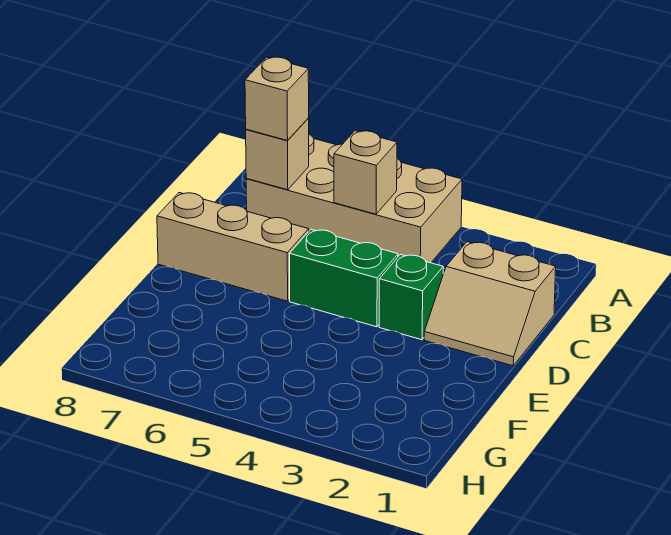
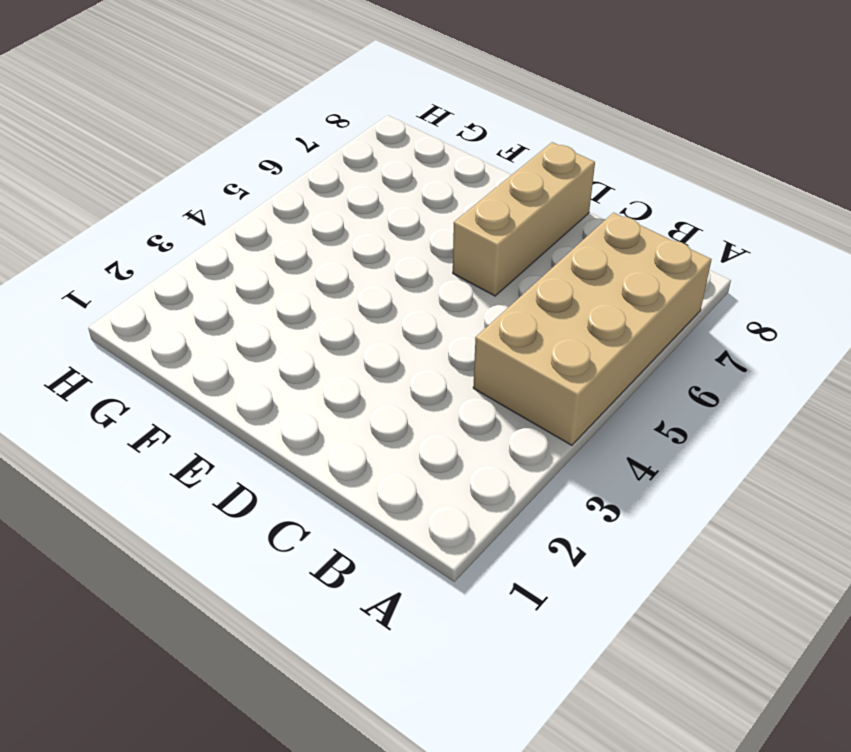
none -> tan 2x2 slope [424,242,556,366]
none -> green 1x1 brick [379,255,443,340]

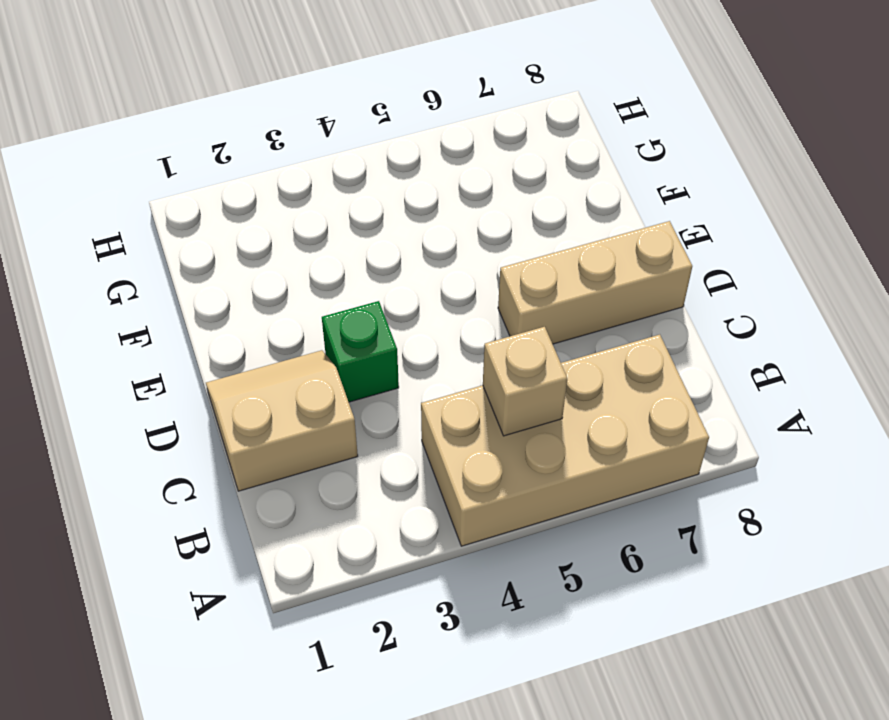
none -> green 1x2 brick [290,229,398,327]
none -> tan 1x1 brick [246,118,309,190]

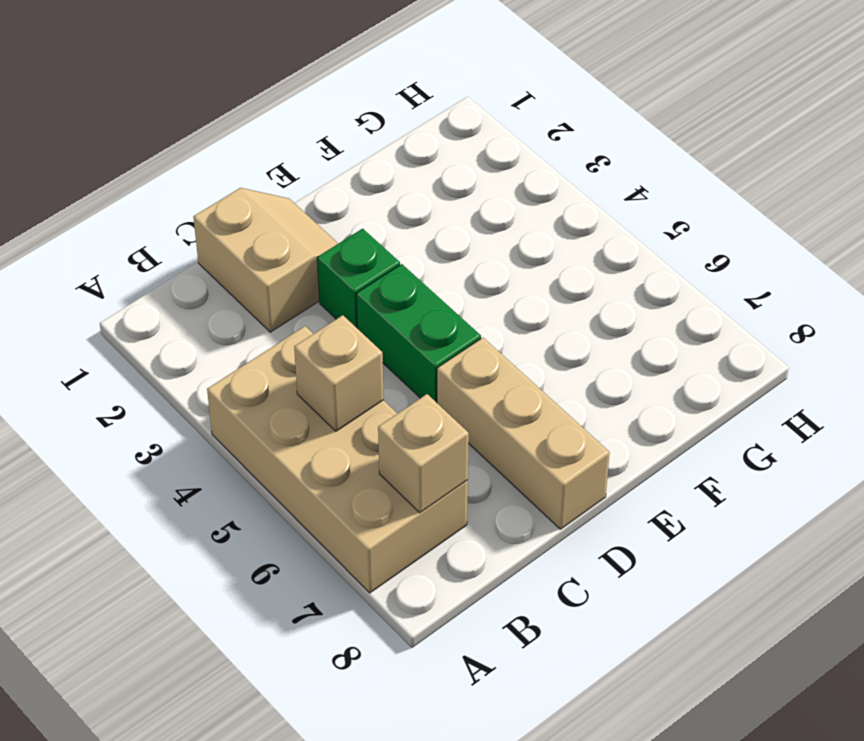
none -> tan 1x1 brick [245,57,309,141]

